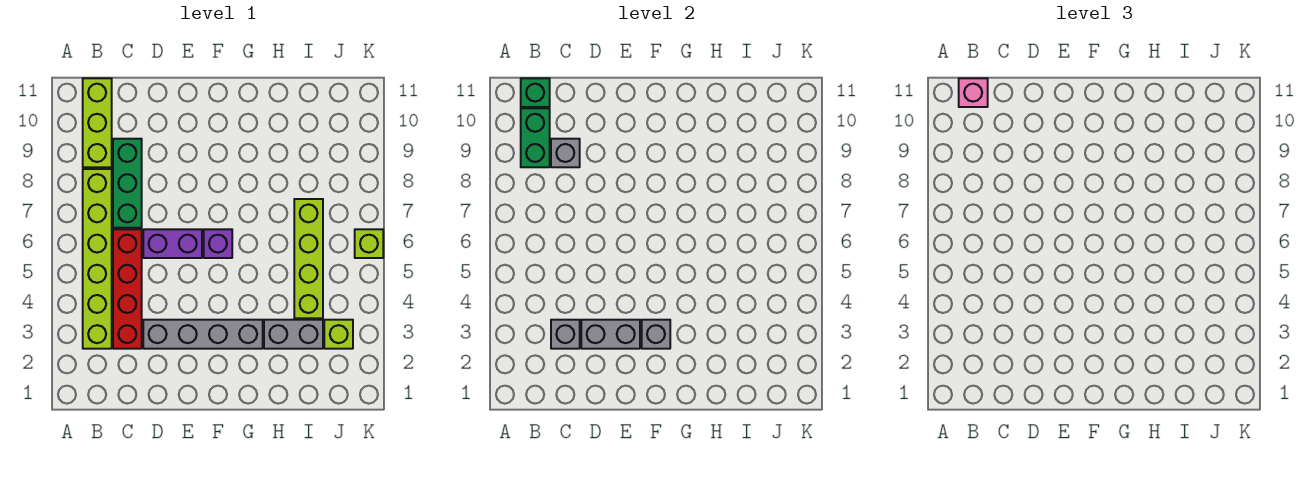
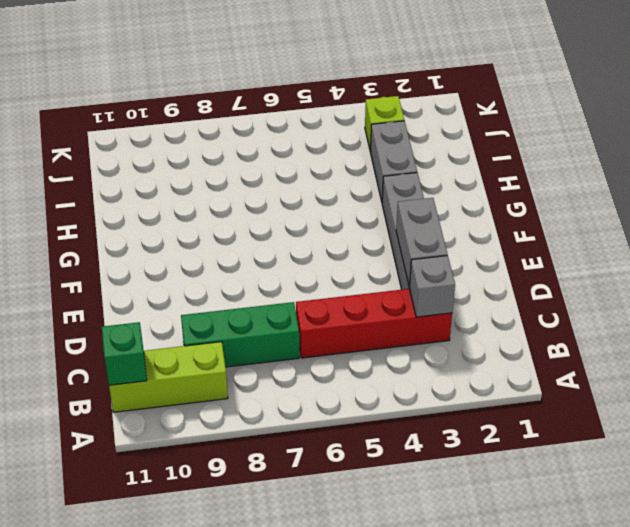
none -> lime 1x6 brick [83,169,112,349]
none -> purple 1x2 brick [143,229,202,258]
none -> purple 1x1 brick [204,229,232,258]

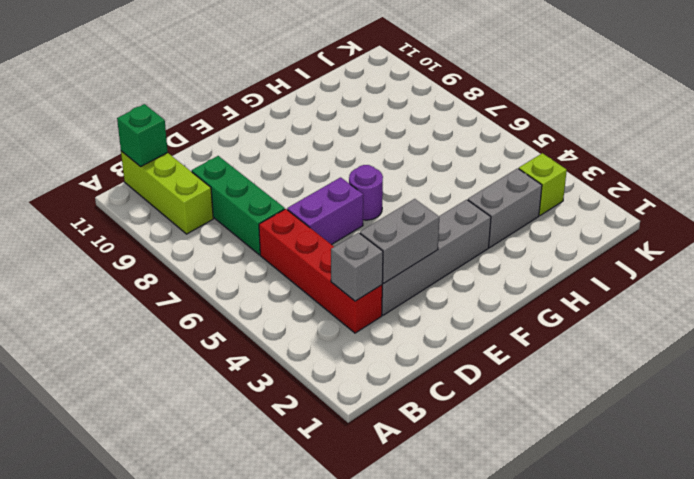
purple 1x1 round brick [349,165,383,220] -> purple 1x1 brick [204,229,232,258]
none -> lime 1x6 brick [83,169,112,349]
none -> lime 1x4 brick [294,199,323,318]
none -> lime 1x1 brick [355,229,383,258]

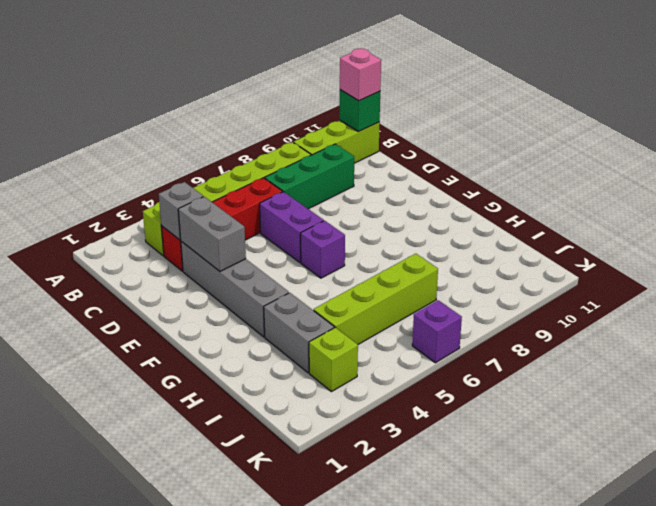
purple 1x1 brick [412,300,462,363] -> lime 1x1 brick [355,229,383,258]
none -> green 1x2 brick [521,108,550,167]
none -> grey 1x1 brick [551,139,580,167]
none -> grey 1x1 brick [642,320,670,349]

